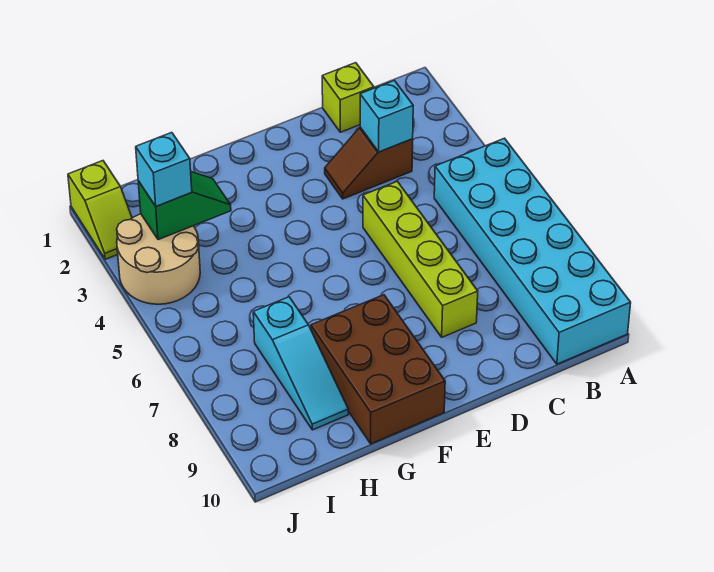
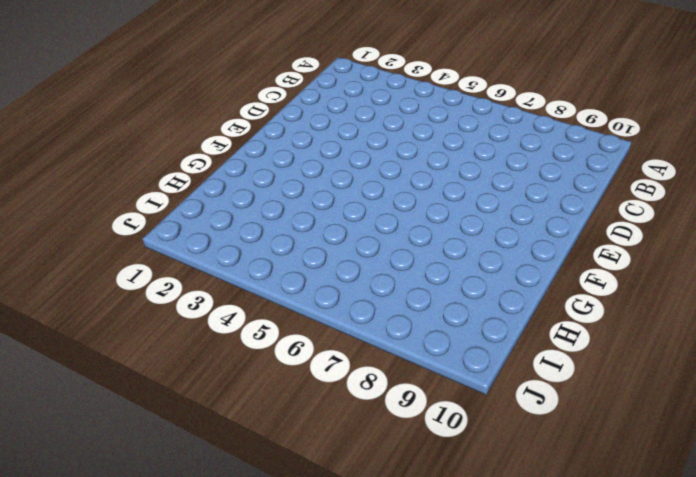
none -> cyan 2x6 brick [434,138,631,364]
none -> lime 1x1 brick [322,63,374,132]

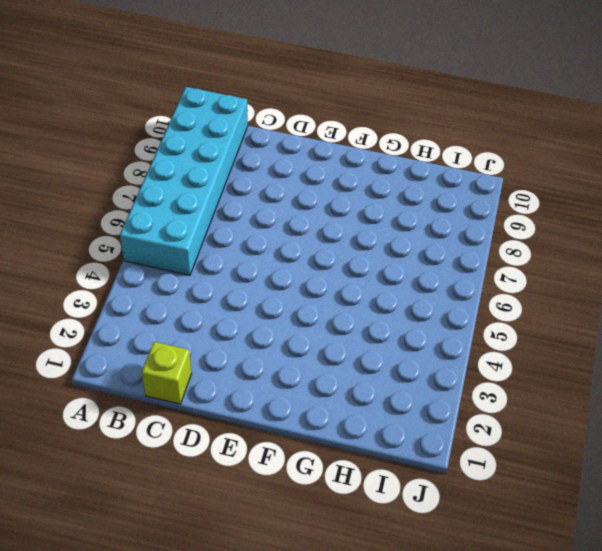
none -> brown 1x2 slope [325,127,413,199]
none -> lime 1x4 brick [363,181,478,337]

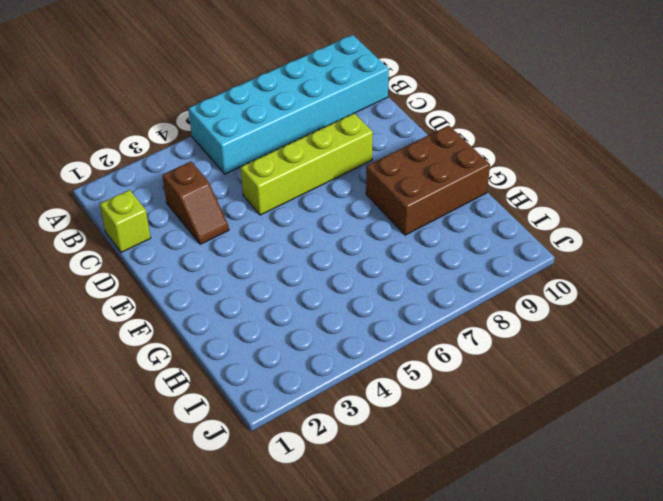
none -> cyan 1x3 slope [253,297,348,430]
none -> tan 2x2 round brick [117,214,200,304]

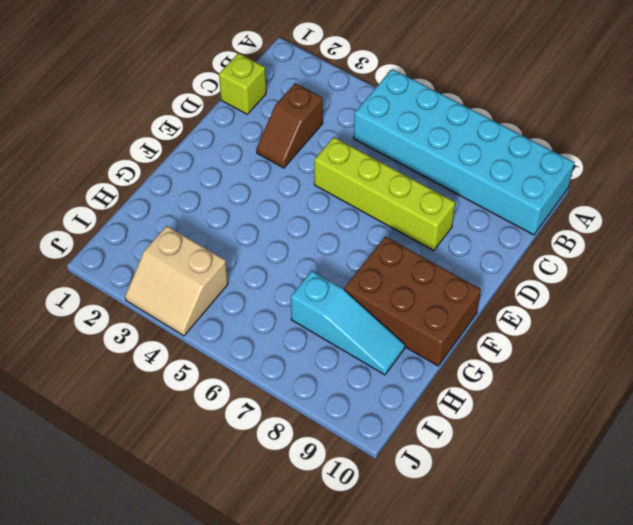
tan 2x2 slope [125,226,228,336] -> tan 2x2 round brick [117,214,200,304]
none -> lime 1x2 slope [68,161,132,259]
none -> cyan 1x1 brick [360,80,413,152]

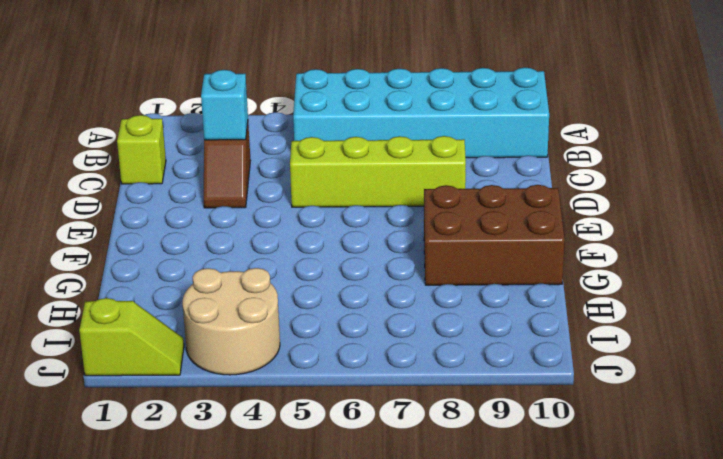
none -> cyan 1x3 slope [253,297,348,430]
none -> green 1x2 slope [138,172,231,240]

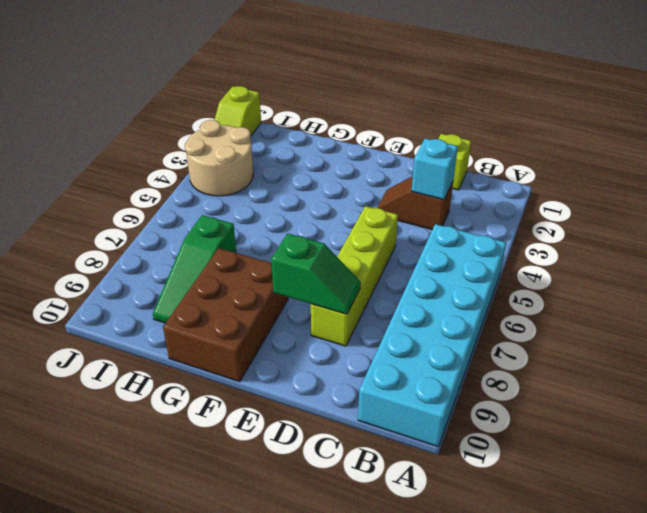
green 1x2 slope [271,234,361,314] -> green 1x2 slope moved to [138,172,231,240]
green 1x3 slope [153,215,236,323] -> cyan 1x3 slope [253,297,348,430]
none -> cyan 1x1 brick [136,133,192,206]

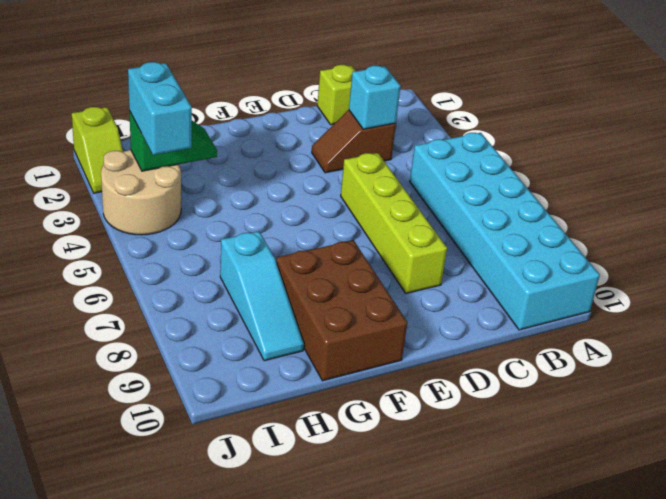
cyan 1x2 brick [128,62,192,155] -> cyan 1x1 brick [136,133,192,206]

